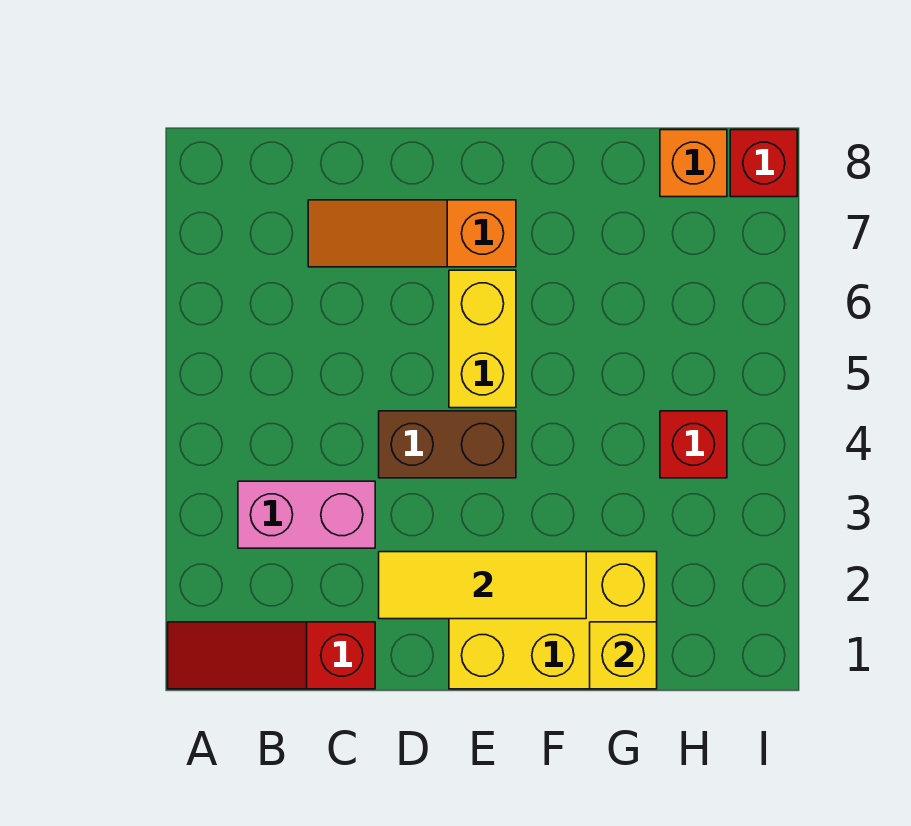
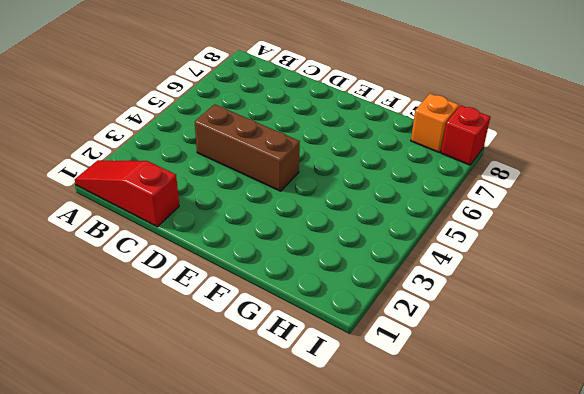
brown 1x3 brick [195,104,300,191] -> brown 1x2 brick [379,411,516,478]
none -> pink 1x2 brick [238,481,375,548]
none -> orange 1x3 slope [308,200,516,267]

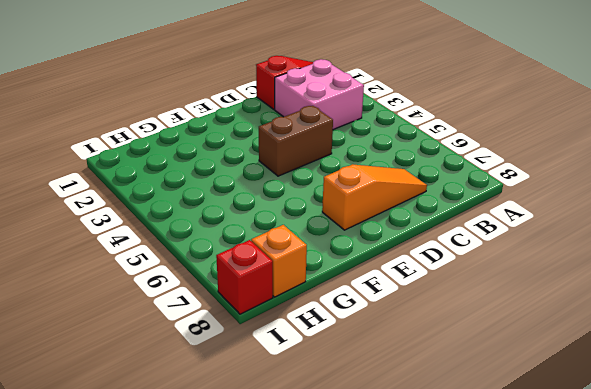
pink 2x2 brick [275,59,364,130] -> pink 1x2 brick [238,481,375,548]
none -> yellow 2x3 brick [449,552,657,689]
none -> yellow 1x2 brick [449,270,516,408]

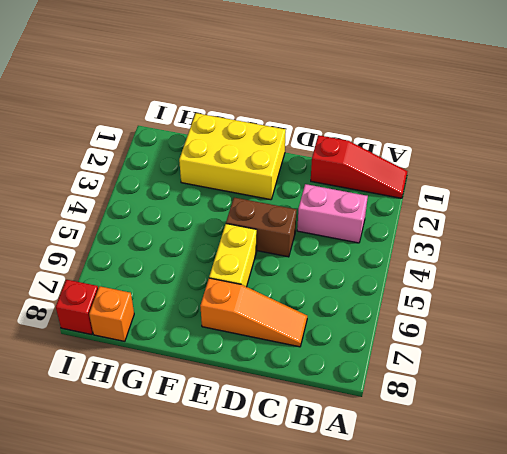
none -> red 1x1 brick [660,411,727,478]
none -> yellow 1x3 tile [379,552,586,619]

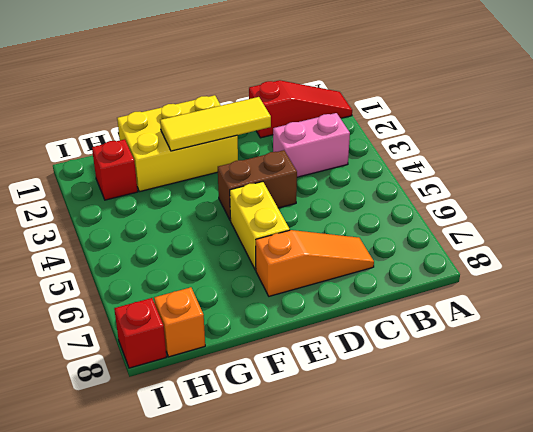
red 1x1 brick [92,139,138,200] -> red 1x1 brick moved to [660,411,727,478]
none -> yellow 1x1 brick [590,622,657,689]

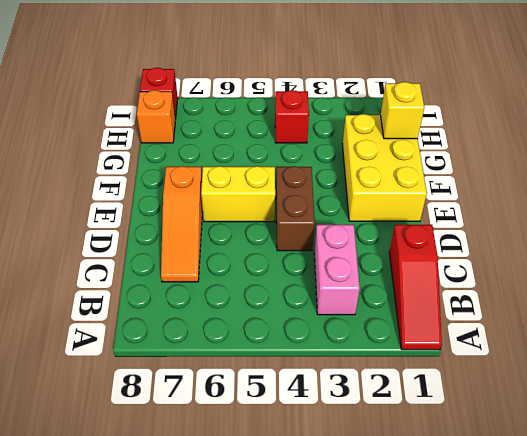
none -> yellow 1x3 tile [379,552,586,619]

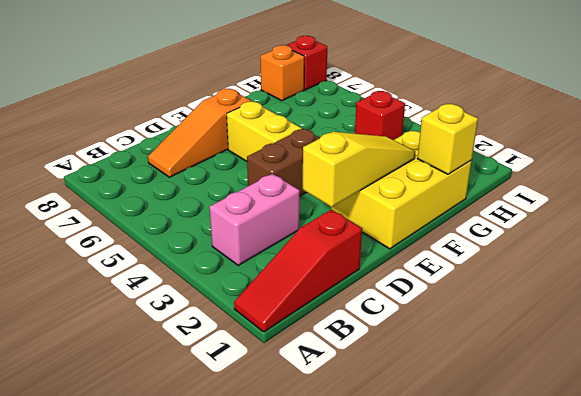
yellow 1x3 slope [303,132,415,207] -> yellow 1x3 tile [379,552,586,619]

